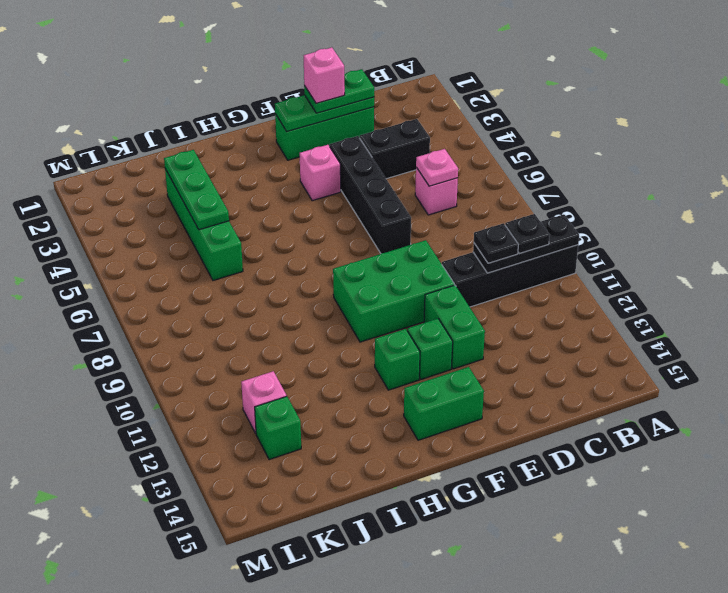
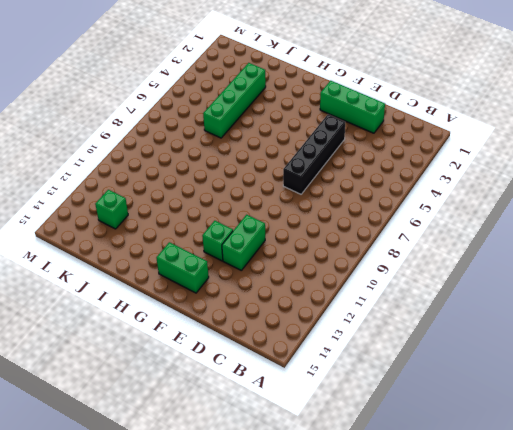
none -> black 1x4 brick [442,245,578,307]
none -> black 1x2 brick [360,119,430,179]
none -> pink 1x1 brick [415,167,458,215]

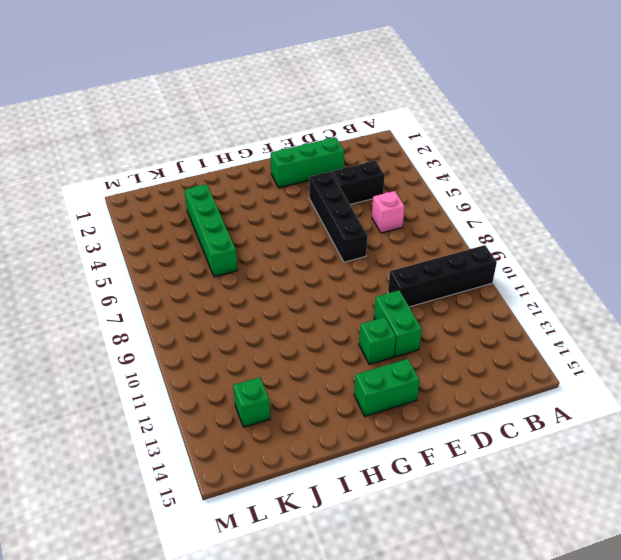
none -> green 2x3 brick [333,240,454,342]
none -> pink 1x1 brick [300,145,341,201]
none -> green 1x1 brick [375,329,420,390]

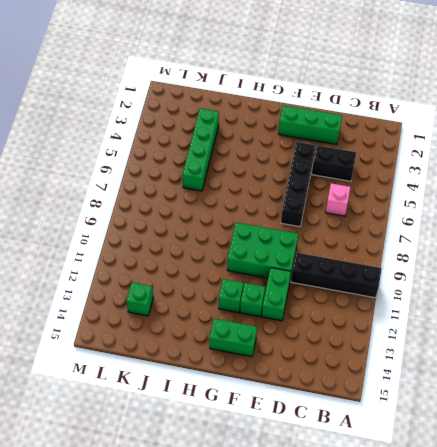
none -> pink 1x1 brick [300,145,341,201]
none -> pink 1x1 brick [241,371,287,433]
none -> black 1x3 plate [473,214,579,273]

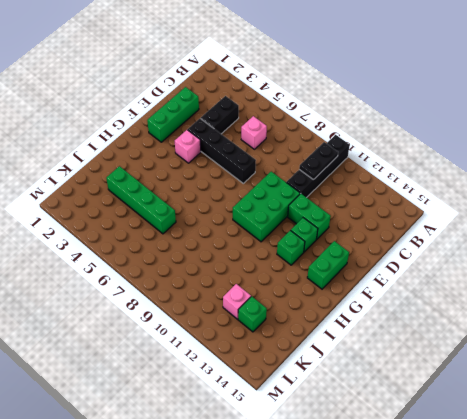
black 1x2 plate [299,142,338,180] -> black 1x3 plate [473,214,579,273]
none -> pink 1x1 plate [416,149,458,186]
none -> green 1x3 plate [275,95,374,131]
none -> green 1x3 plate [164,150,229,230]

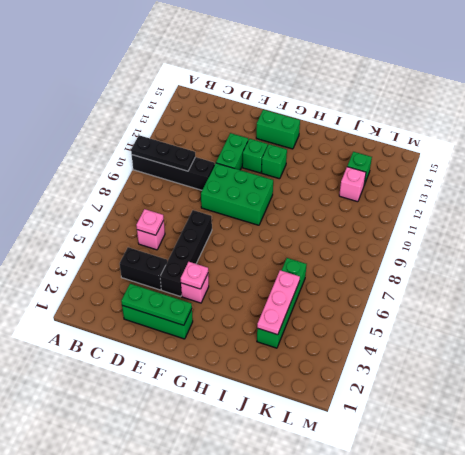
pink 1x1 plate [181,262,208,289] -> none
pink 1x3 plate [257,270,300,335] -> green 1x3 plate [164,150,229,230]
none -> black 1x1 plate [505,214,550,254]
none -> black 1x1 plate [474,223,518,263]
none -> green 1x2 plate [304,69,374,113]

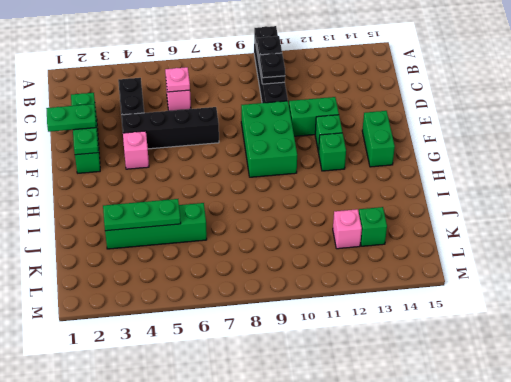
green 1x2 plate [46,104,96,132] -> green 1x2 plate turned to [304,69,374,113]
none -> pink 1x1 brick [304,47,345,103]

